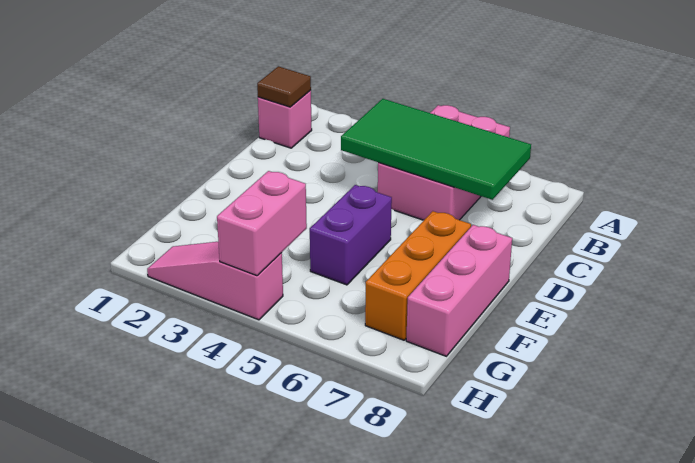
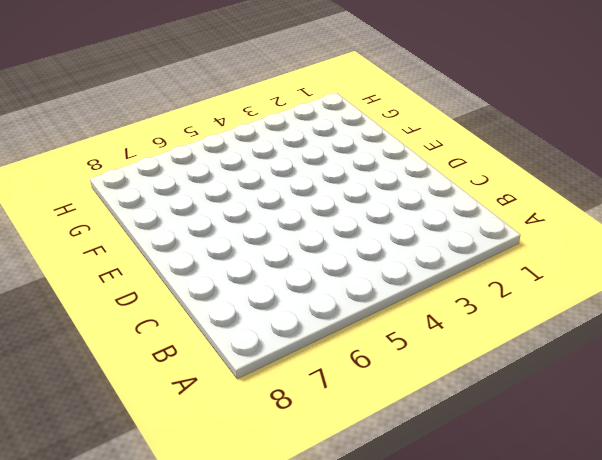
none -> pink 2x3 brick [378,105,510,220]
none -> pink 1x1 brick [258,90,312,148]

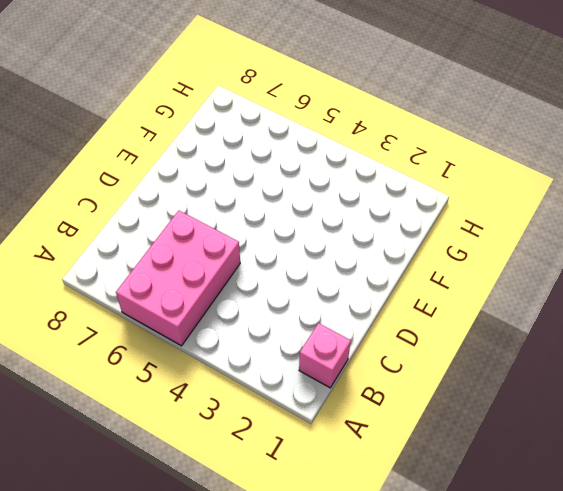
none -> purple 1x2 brick [310,185,392,285]
none -> orange 1x3 brick [365,211,471,340]

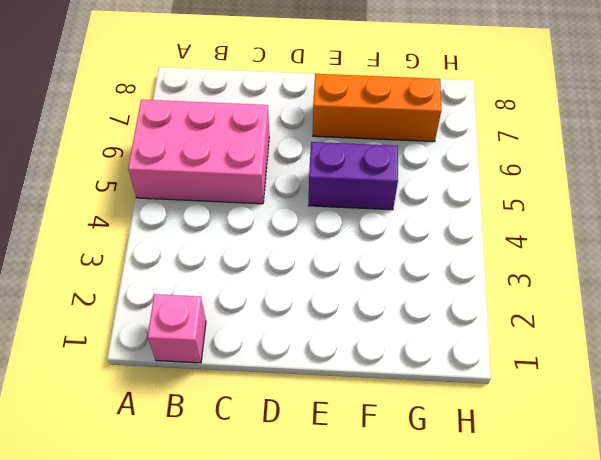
none -> pink 1x3 brick [406,225,512,356]
none -> pink 1x3 slope [147,242,283,320]

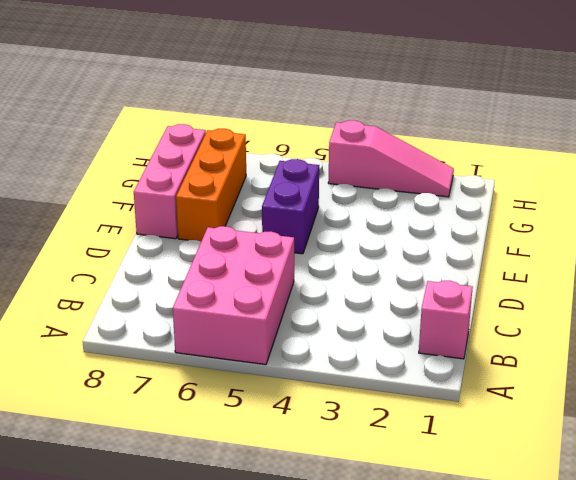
none -> brown 1x1 tile [257,66,311,107]
none -> green 2x4 tile [341,99,531,200]

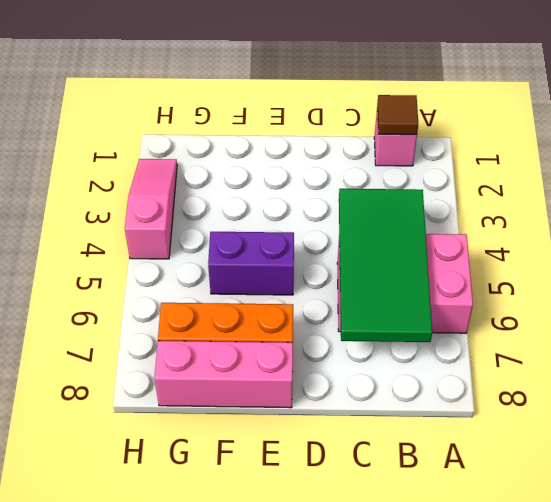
none -> pink 1x2 brick [217,171,307,276]

